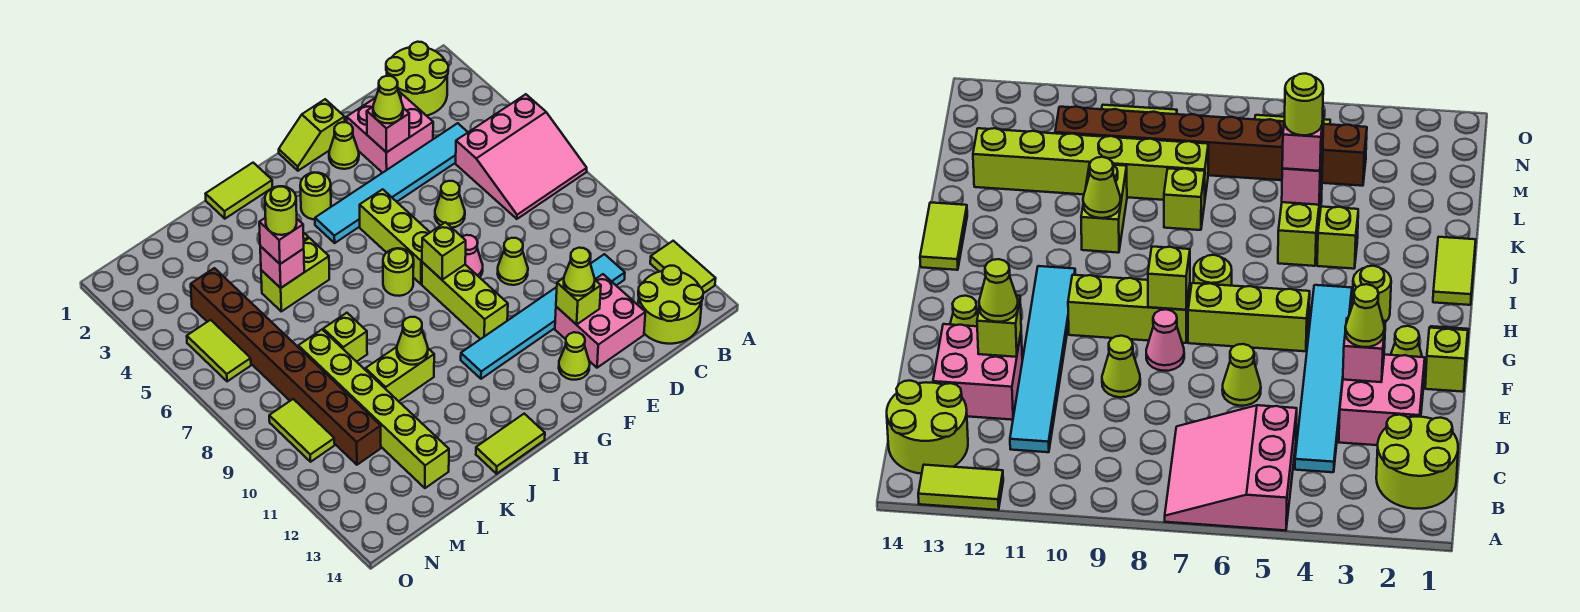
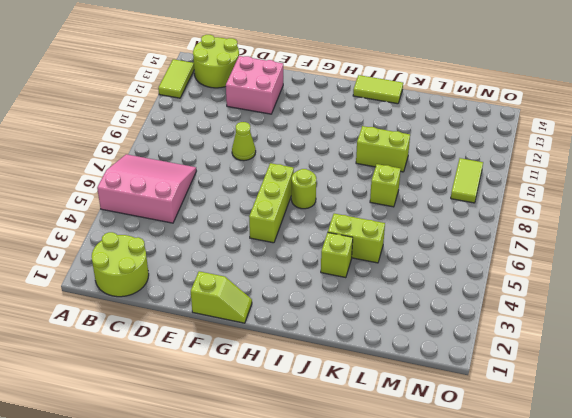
none -> cyan 1x6 tile [315,123,468,243]
none -> cyan 1x6 tile [461,254,625,379]
none -> pink 2x2 brick [347,91,433,173]
none -> lime 1x1 cone [435,181,465,228]

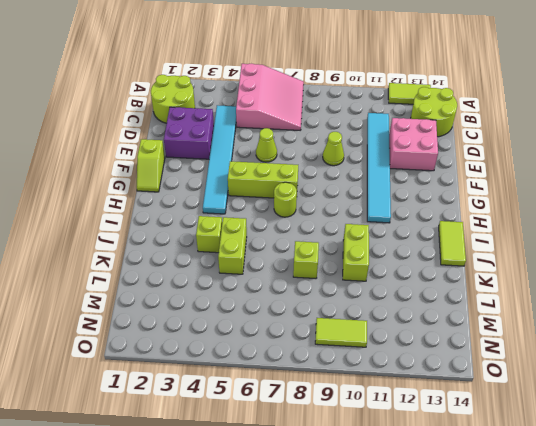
purple 2x2 brick [164,107,214,159] -> pink 2x2 brick [347,91,433,173]
none -> lime 1x1 cone [329,122,359,169]
none -> pink 1x1 cone [462,235,483,277]
none -> lime 1x1 cone [559,332,590,380]
none -> lime 1x3 brick [422,262,508,339]

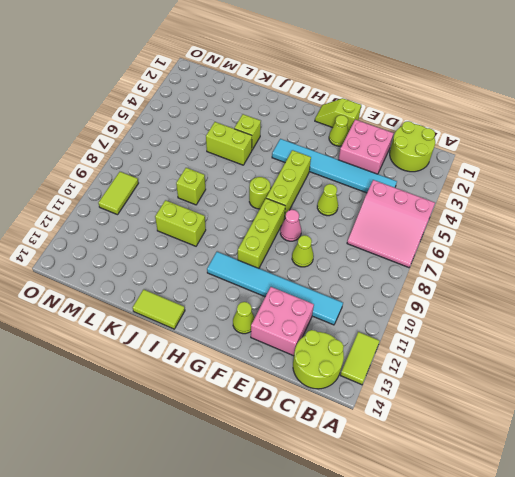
none -> lime 1x1 round brick [300,173,331,219]
none -> lime 1x2 tile [206,163,273,219]
none -> lime 1x6 brick [298,330,449,488]
none -> brown 1x8 brick [191,268,381,465]

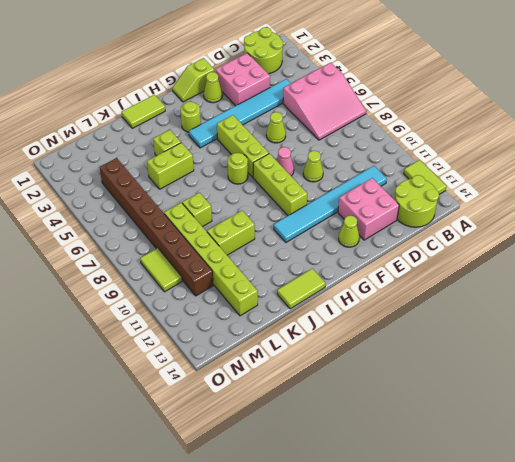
none -> lime 1x2 tile [187,320,251,381]
none -> pink 1x1 brick [367,107,409,152]
none -> lime 1x1 brick [556,278,601,325]
none -> lime 1x1 brick [422,222,466,280]

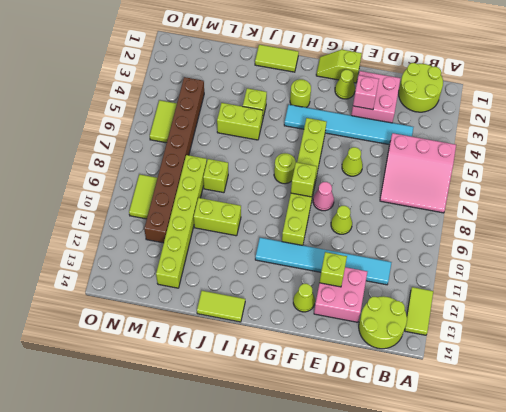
none -> lime 1x1 cone [397,317,428,365]
none -> pink 1x1 brick [260,246,304,288]
none -> lime 1x1 cone [373,76,403,123]
none -> lime 1x1 cone [564,248,595,296]

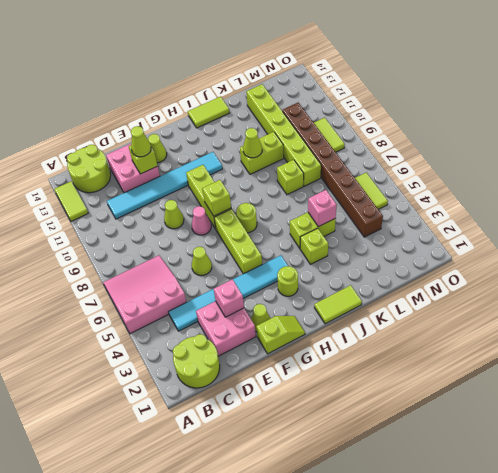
none -> lime 1x1 cone [373,76,403,123]
none -> pink 1x1 brick [259,218,304,264]
none -> lime 1x1 round brick [265,186,297,235]

